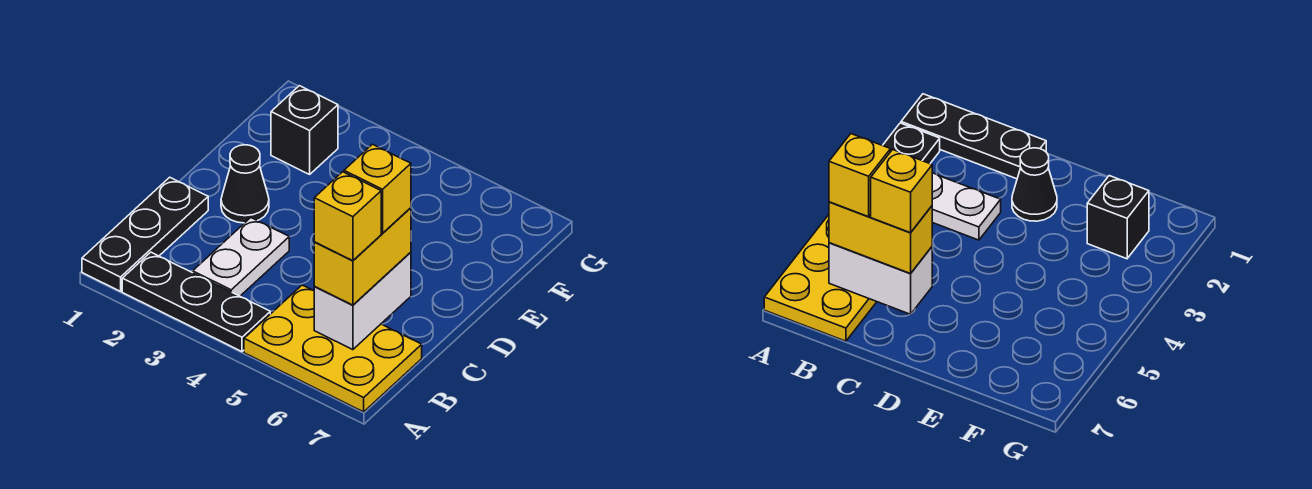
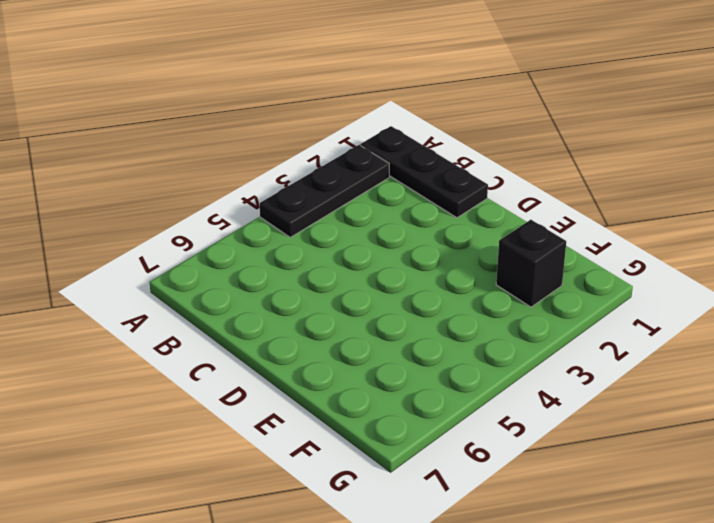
none -> yellow 2x3 plate [244,285,422,412]
none -> white 1x2 plate [193,218,289,296]

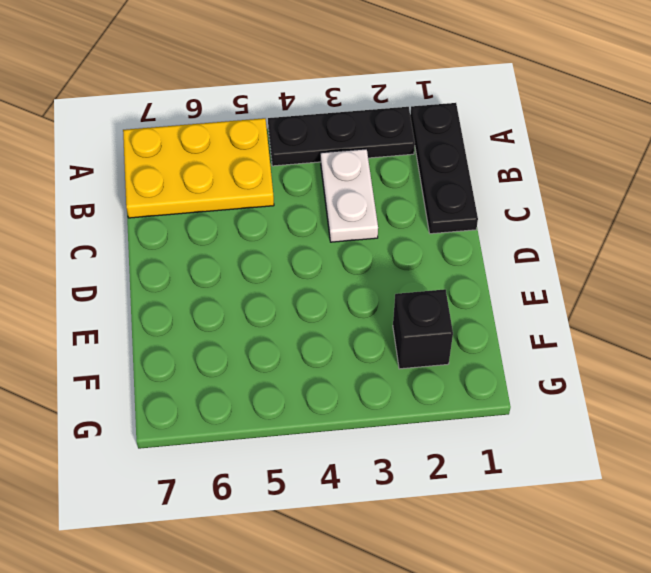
none -> black 1x1 cone [221,145,269,223]
none -> white 1x2 brick [314,252,411,350]

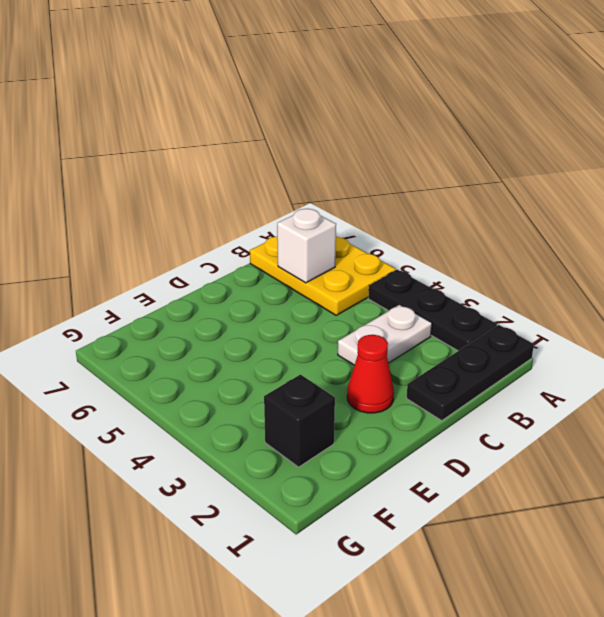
white 1x1 brick [277,209,336,283] -> white 1x2 brick [314,252,411,350]
red 1x1 cone [347,335,394,413] -> black 1x1 cone [221,145,269,223]
none -> yellow 1x2 brick [314,208,411,305]
none -> yellow 1x1 brick [314,172,381,261]

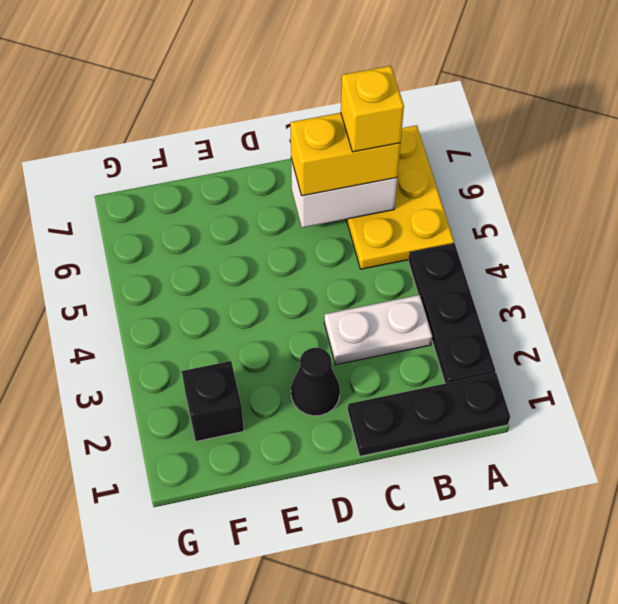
none -> yellow 1x1 brick [344,144,411,233]

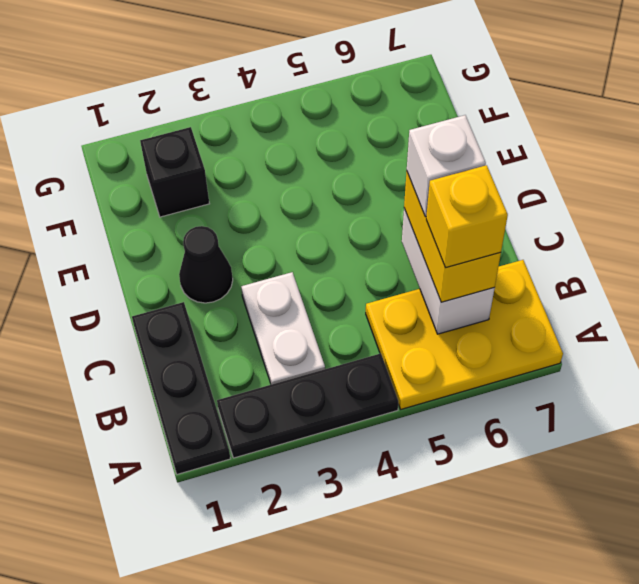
white 1x1 brick [407,115,486,217] -> yellow 1x1 brick [344,144,411,233]

